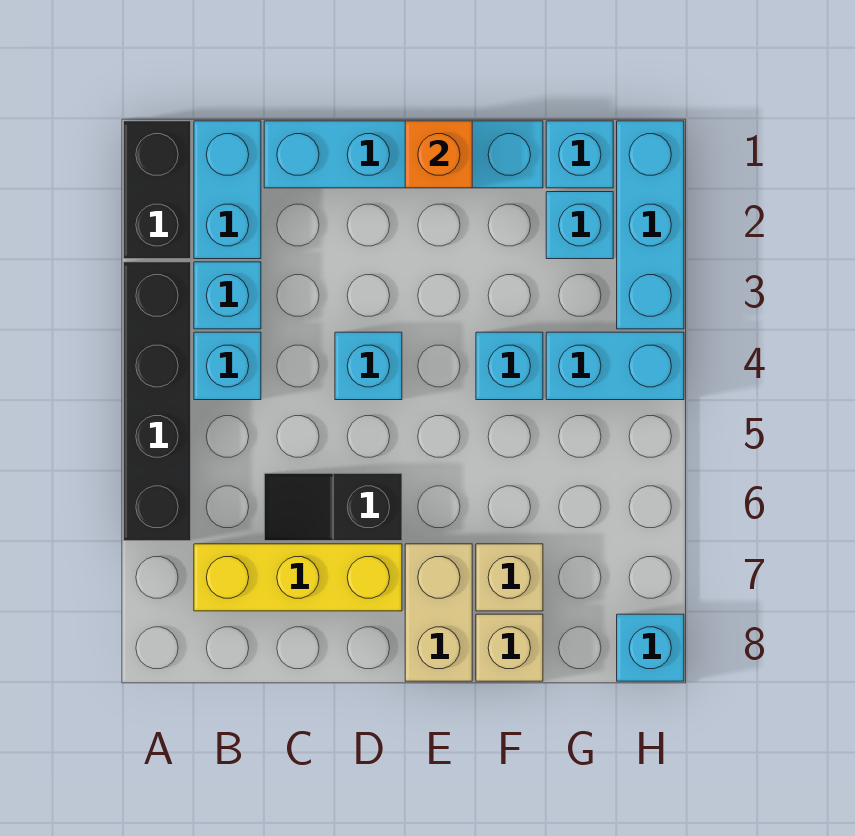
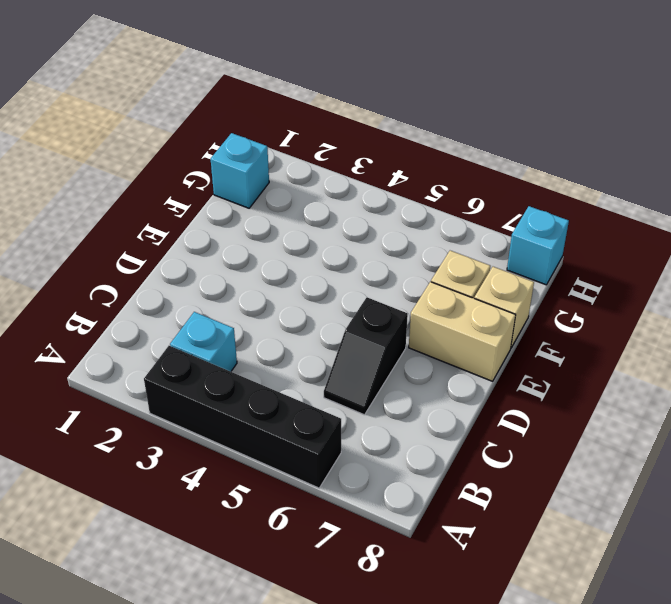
none -> black 1x2 brick [124,121,191,259]
none -> cyan 1x2 brick [194,121,261,259]
none -> cyan 1x1 brick [194,332,261,400]

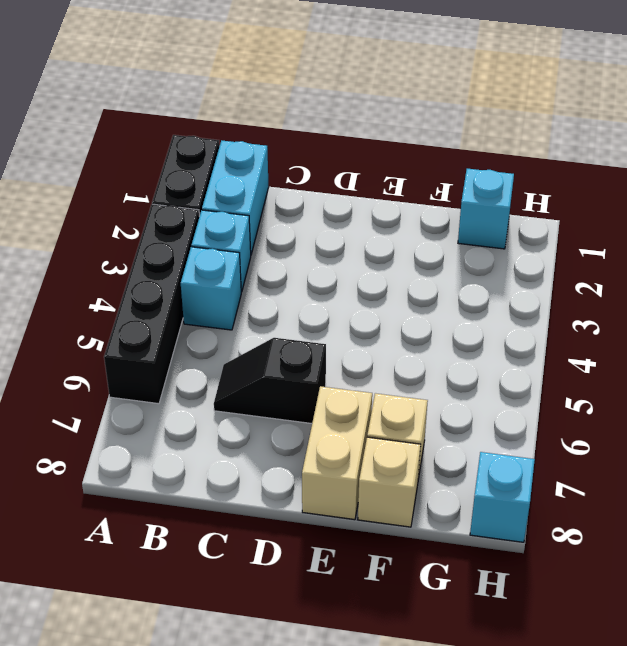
none -> yellow 1x3 brick [194,544,402,611]
none -> cyan 1x4 brick [264,121,543,188]
none -> cyan 1x1 brick [335,332,402,400]

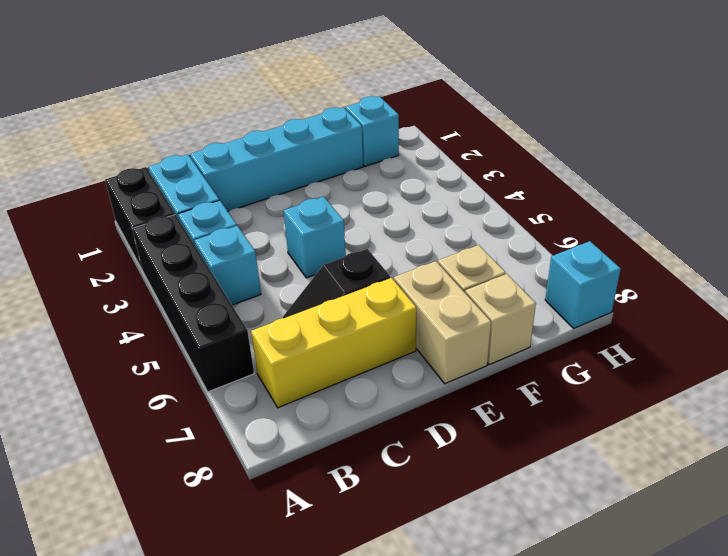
none -> cyan 1x1 brick [476,332,543,400]
none -> cyan 1x1 brick [546,192,613,259]
none -> cyan 1x2 brick [546,332,684,400]

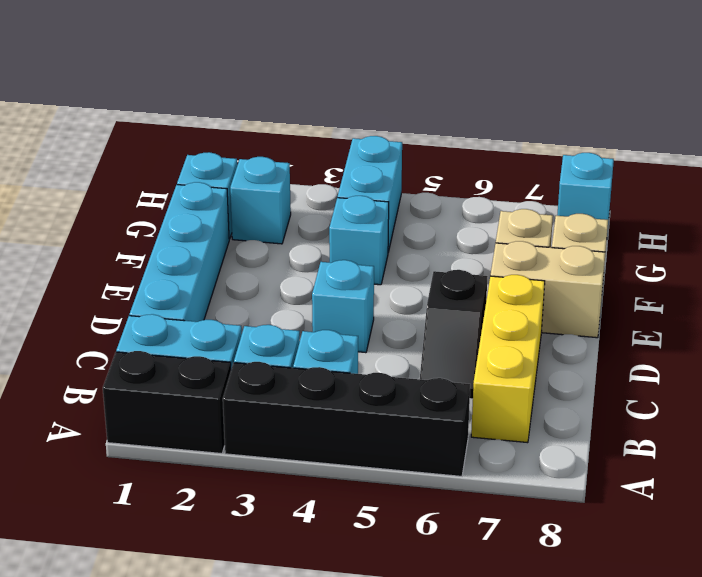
none -> cyan 1x3 brick [617,121,684,329]
none -> orange 1x1 brick [405,121,472,188]

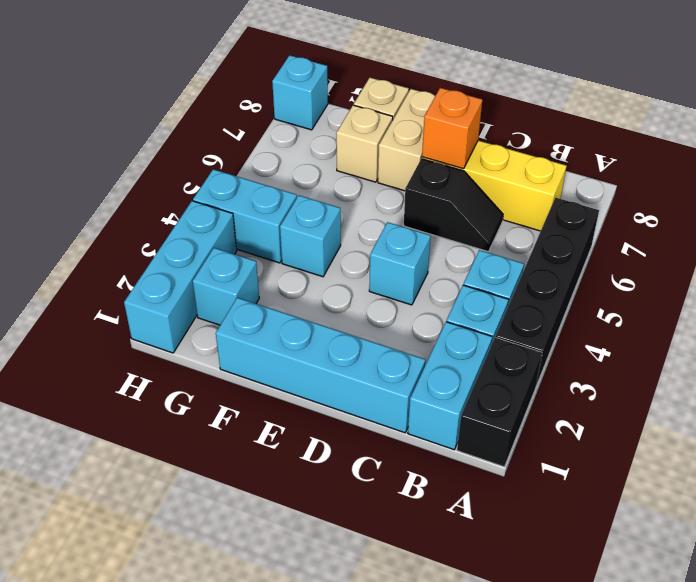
orange 1x1 brick [422,88,482,169] -> orange 1x1 brick moved to [405,121,472,188]
none -> cyan 1x1 brick [546,121,613,188]

